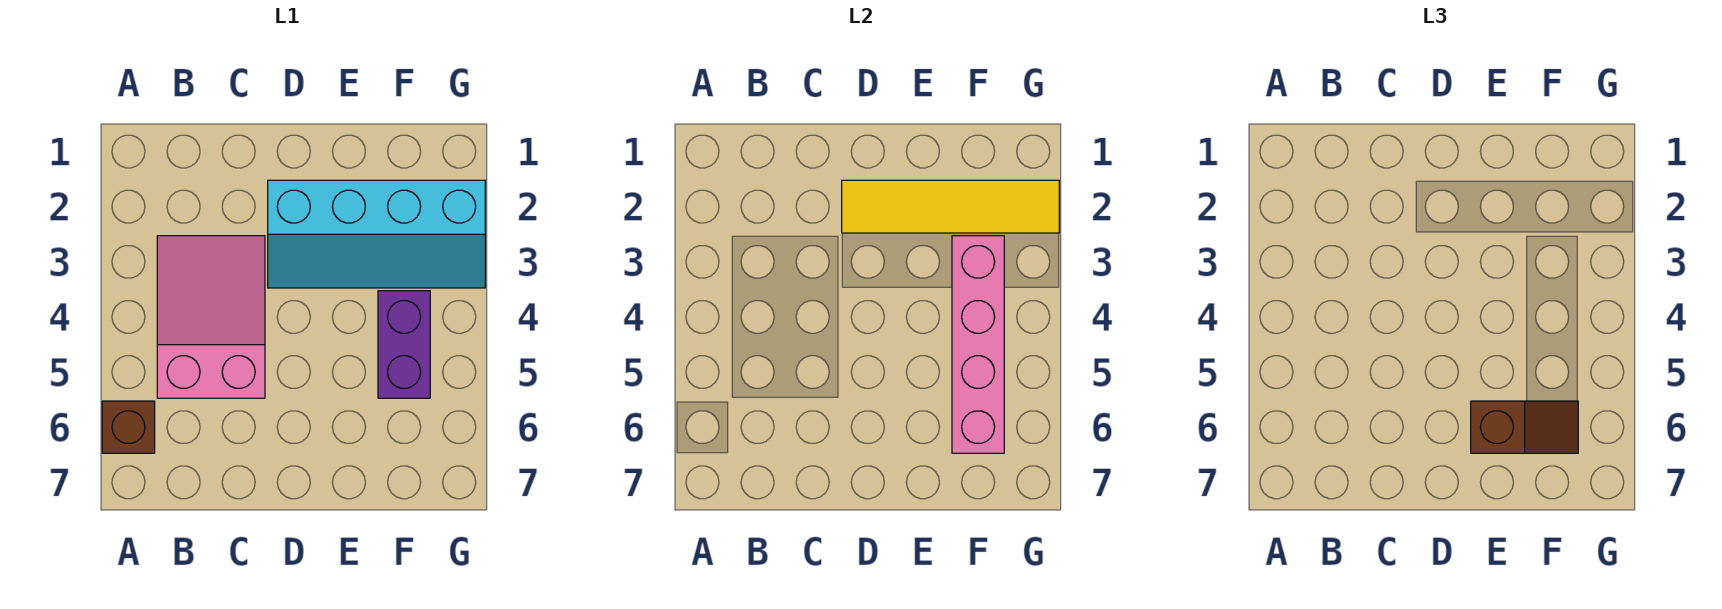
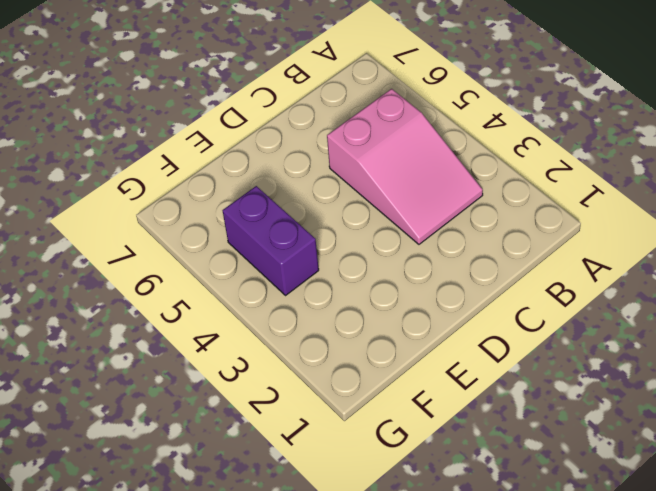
none -> brown 1x1 brick [102,401,155,453]
none -> cyan 2x4 slope [268,180,485,288]

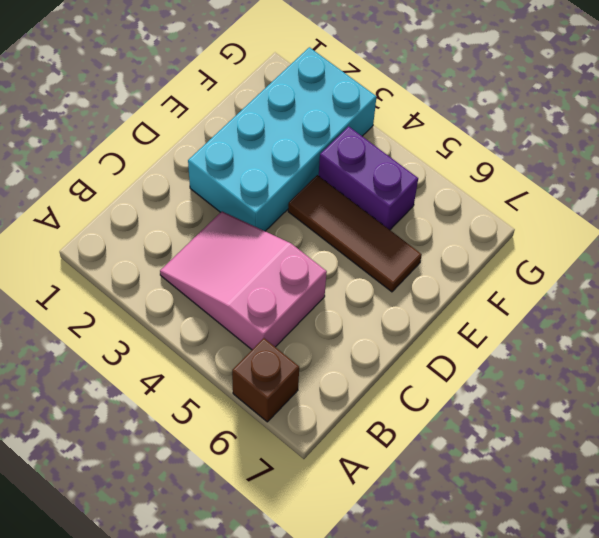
cyan 2x4 brick [188,47,376,231] -> cyan 2x4 slope [268,180,485,288]
brown 1x3 tile [288,175,422,292] -> none
none -> yellow 1x4 tile [842,180,1059,233]
none -> pink 1x4 brick [952,236,1004,453]

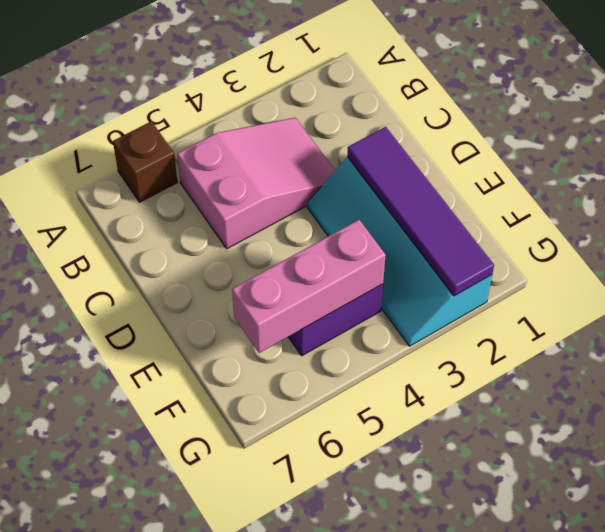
purple 1x4 tile [347,127,494,296] -> yellow 1x4 tile [842,180,1059,233]
pink 1x3 brick [232,220,386,353] -> pink 1x4 brick [952,236,1004,453]
none -> brown 1x2 slope [1471,401,1578,453]

